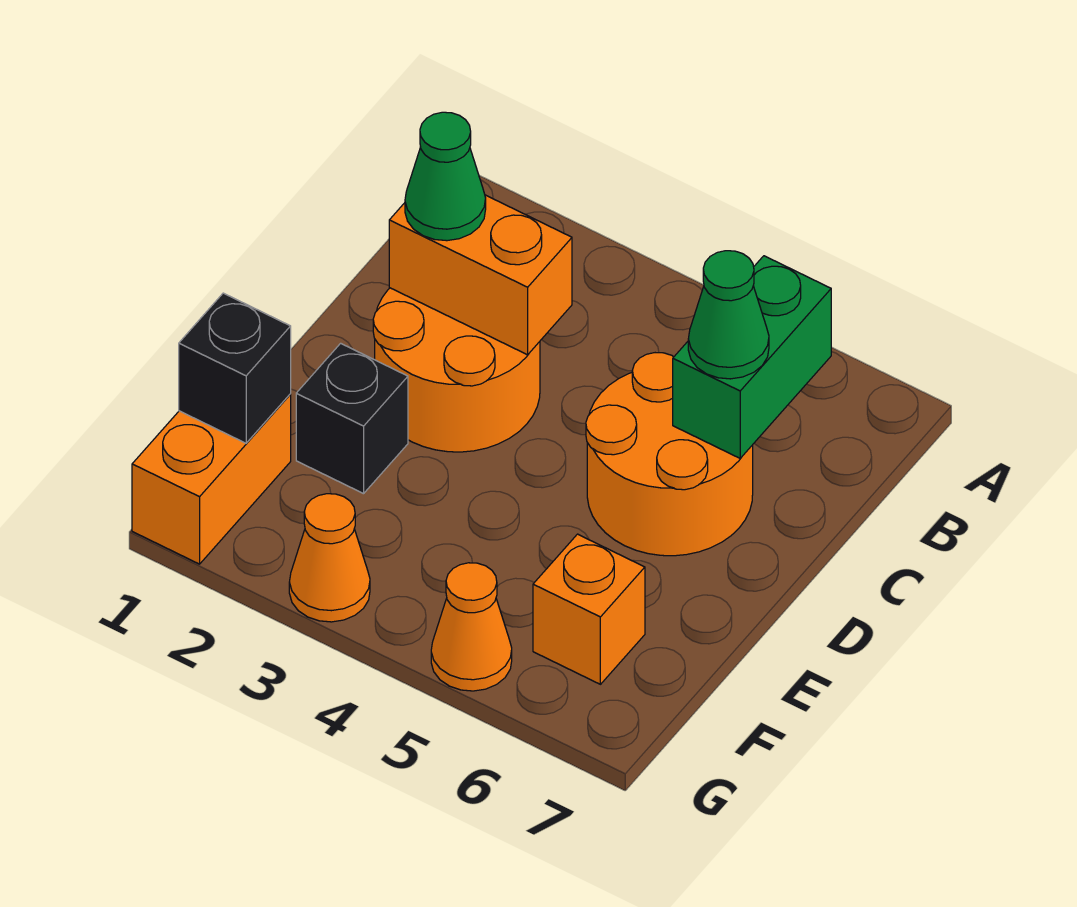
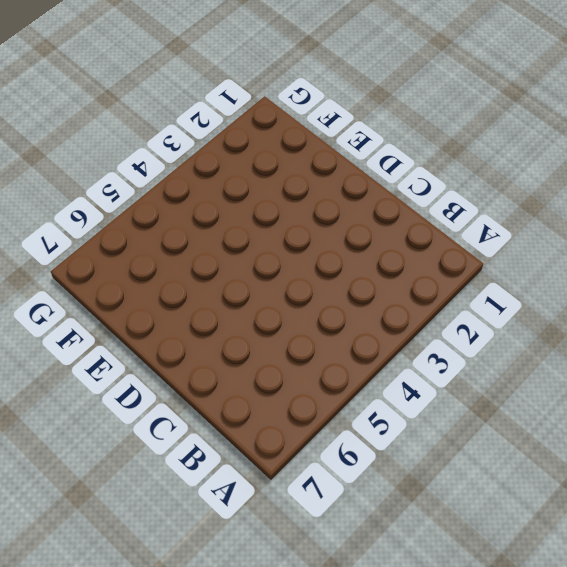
none -> orange 2x2 round brick [373,288,540,452]
none -> orange 2x2 round brick [586,353,753,556]
none -> black 1x1 brick [296,343,408,494]

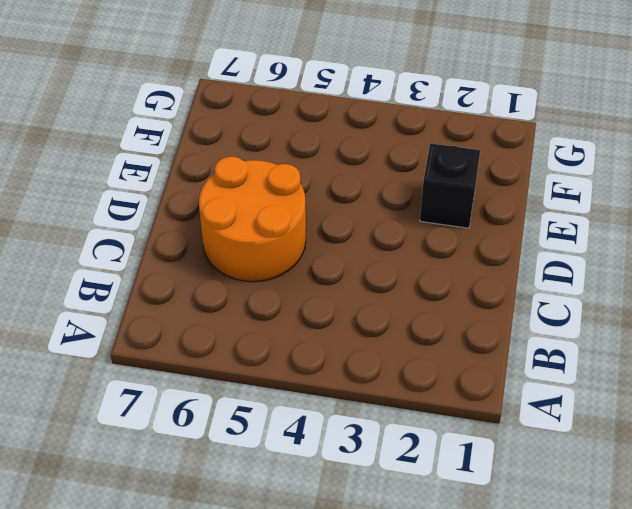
none -> orange 2x2 round brick [373,288,540,452]
none -> orange 1x2 brick [132,394,291,564]
none -> orange 1x1 brick [533,534,645,684]

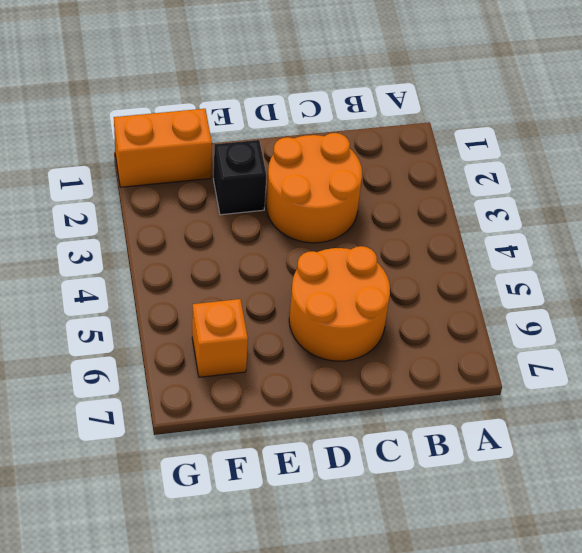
none -> orange 1x1 cone [289,494,370,622]
none -> orange 1x1 cone [431,563,512,691]
none -> green 1x2 brick [673,256,831,458]

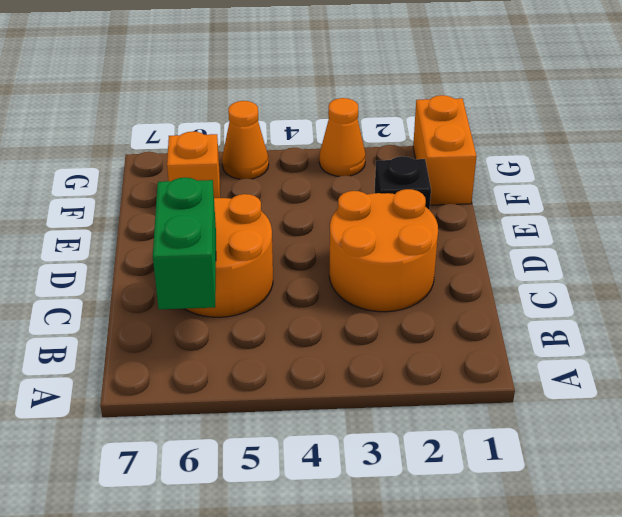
none -> orange 1x2 brick [389,195,572,355]
none -> black 1x1 brick [179,293,291,443]
none -> green 1x1 cone [405,112,486,241]

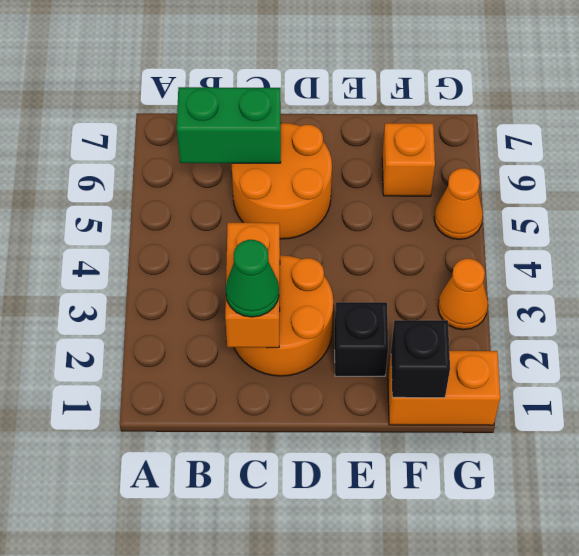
none -> green 1x1 cone [688,251,769,379]

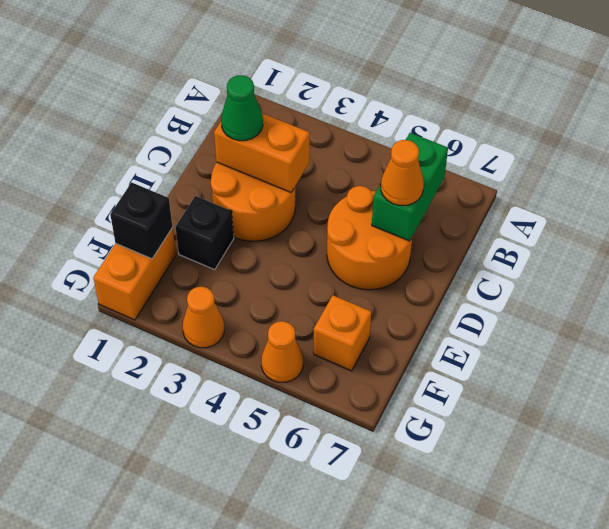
orange 1x1 cone [381,140,424,205] -> green 1x1 cone [688,251,769,379]

